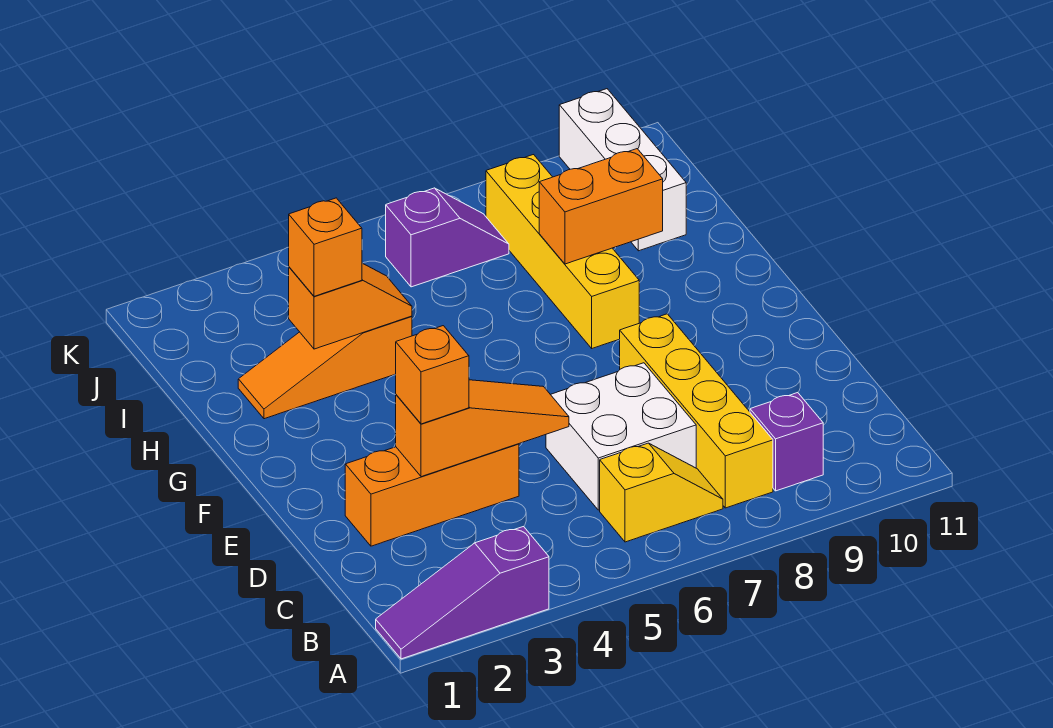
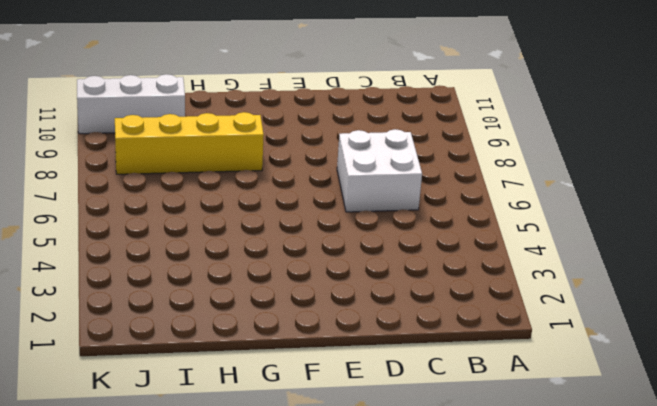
none -> purple 1x3 slope [376,526,549,659]
none -> yellow 1x2 slope [600,443,723,542]
none -> yellow 1x4 brick [620,314,773,508]

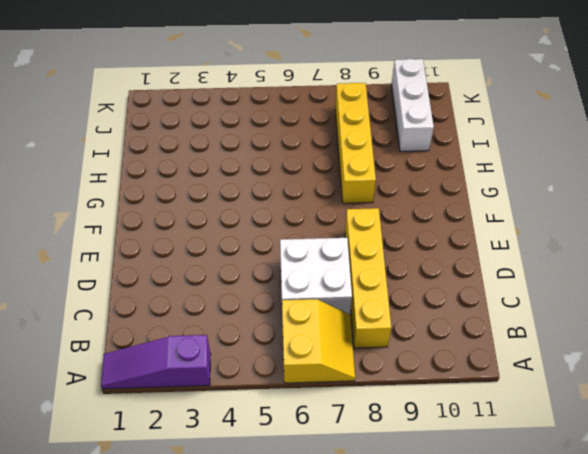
yellow 2x2 slope [282,299,355,383] -> yellow 1x2 slope [600,443,723,542]
none -> purple 1x1 brick [750,393,823,491]
none -> orange 1x3 brick [345,444,519,546]
none -> orange 1x3 slope [238,316,412,419]

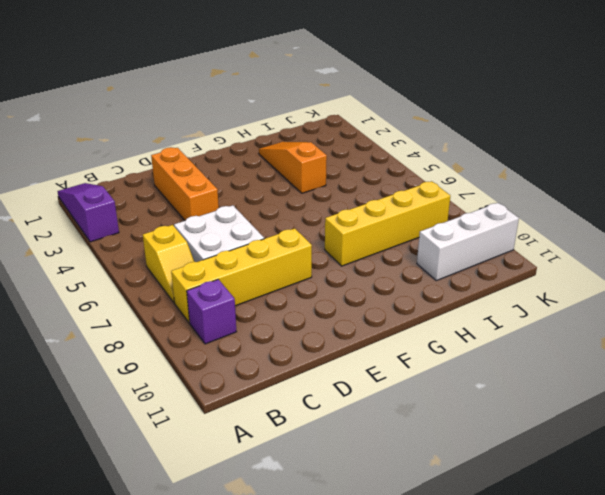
none -> purple 1x2 slope [386,188,509,287]
none -> orange 1x3 slope [396,380,569,477]
none -> orange 1x2 slope [289,263,412,349]

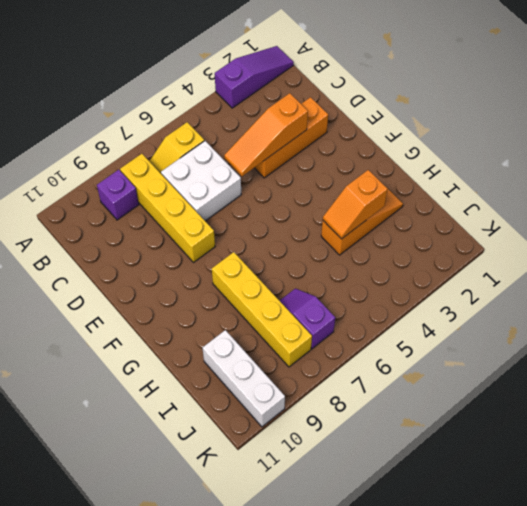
purple 1x2 slope [280,289,335,349] -> purple 1x2 slope turned to [386,188,509,287]
none -> orange 1x2 brick [539,149,663,264]
none -> orange 1x1 brick [396,326,469,424]
none -> orange 1x1 brick [289,198,362,296]

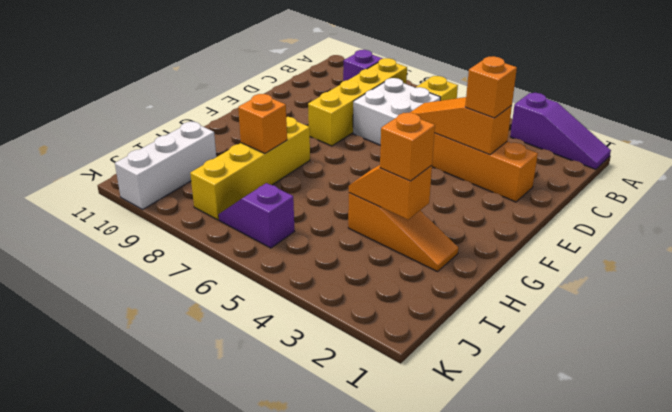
orange 1x1 brick [238,94,287,154] -> orange 1x2 brick [539,149,663,264]

